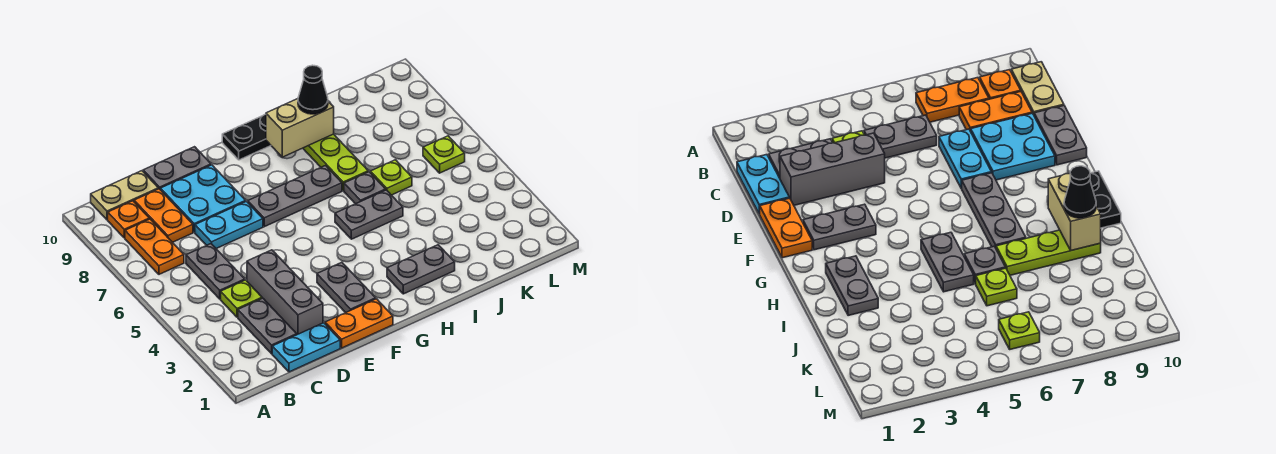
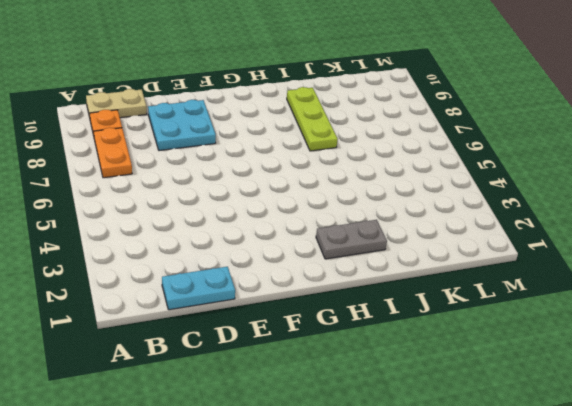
none -> grey 1x2 plate [238,298,297,354]
none -> lime 1x1 plate [221,280,262,317]
none -> grey 1x2 plate [186,244,245,299]

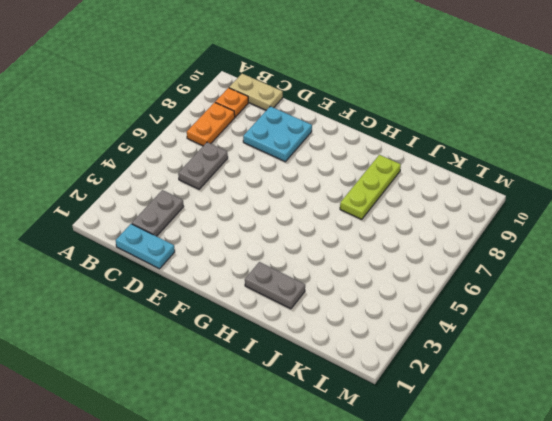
none -> lime 1x1 plate [221,280,262,317]
none -> orange 1x2 plate [134,189,193,242]
none -> grey 1x3 brick [247,250,323,335]

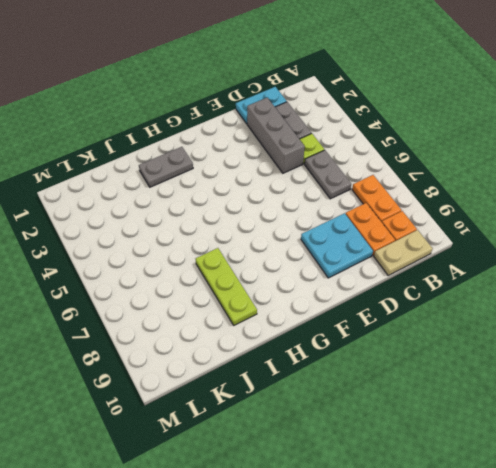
none -> cyan 1x2 plate [195,201,263,249]
none -> grey 1x2 plate [143,147,211,190]
none -> orange 1x2 plate [325,299,393,348]

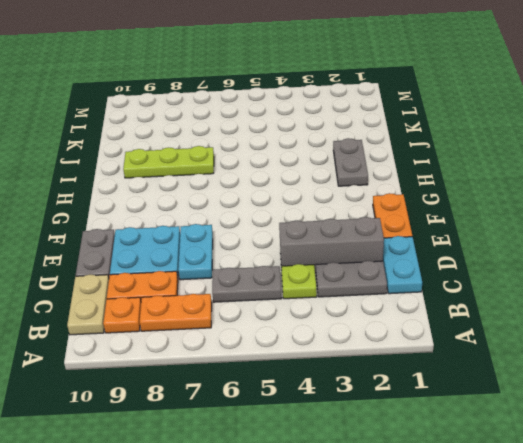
none -> grey 1x2 plate [317,262,376,313]
none -> grey 1x3 plate [248,166,342,227]
none -> black 1x2 plate [222,114,271,160]

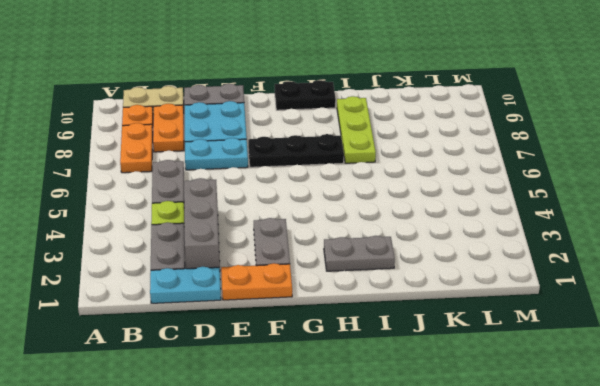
black 1x3 plate [248,134,344,167] -> grey 1x3 plate [248,166,342,227]
none -> grey 1x2 plate [335,190,403,239]
none -> grey 1x1 plate [344,172,386,204]
none -> lime 1x1 plate [370,160,412,195]

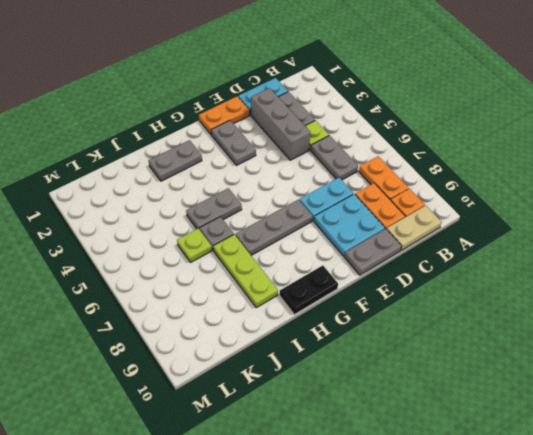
none -> lime 1x1 plate [423,136,465,173]
none -> tan 1x2 brick [266,99,334,157]
none -> black 1x1 cone [298,65,328,114]

